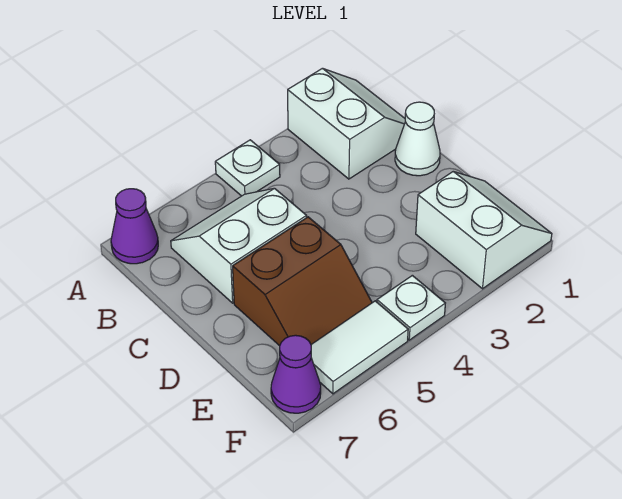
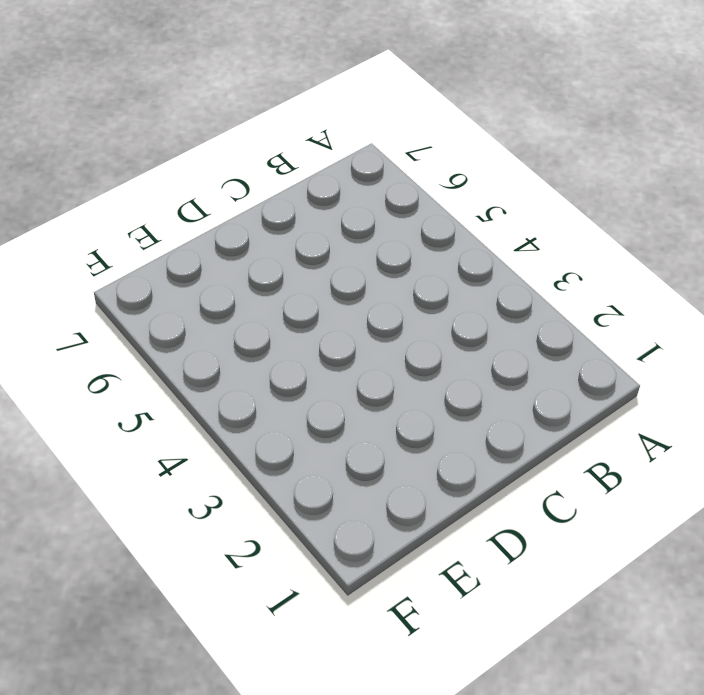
none -> white 2x2 slope [288,68,405,179]
none -> white 1x1 plate [215,140,280,196]

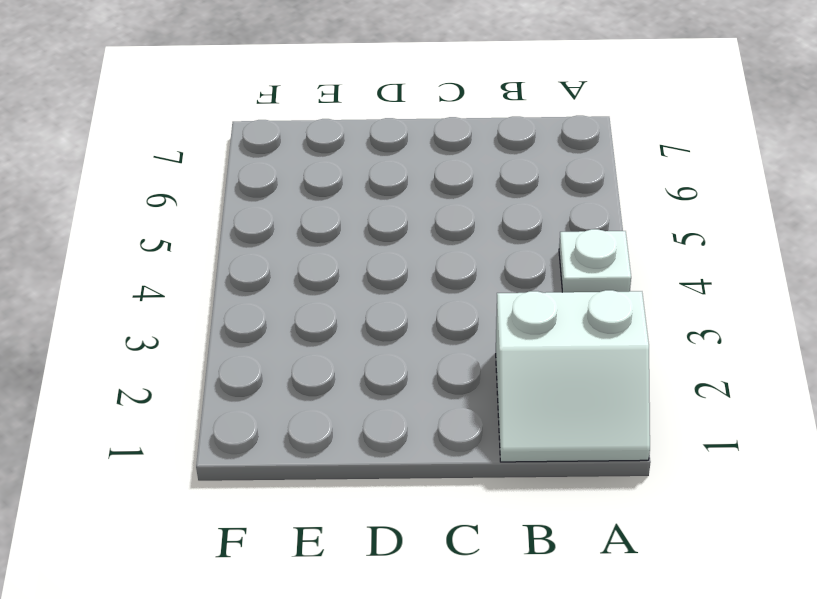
none -> purple 1x1 cone [111,189,158,264]
none -> white 2x2 slope [171,188,307,303]

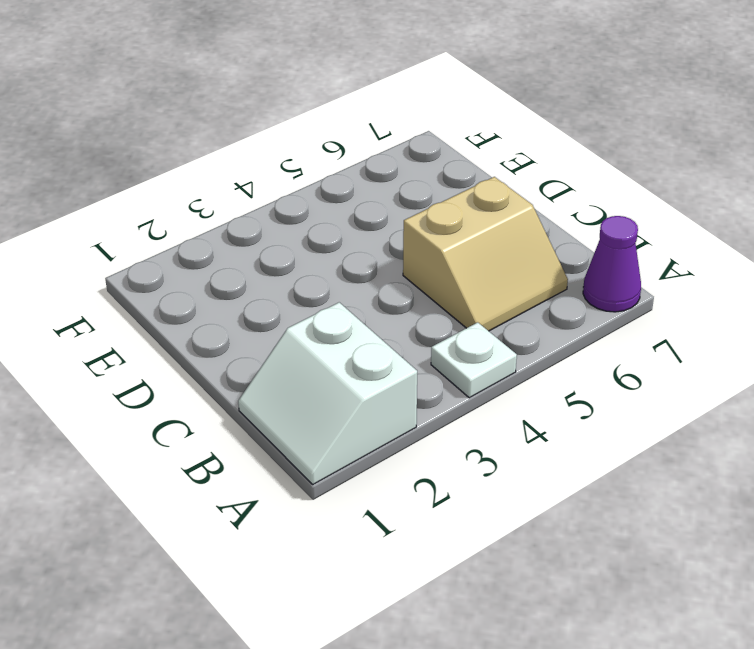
tan 2x2 slope [403,177,568,331] -> white 2x2 slope [171,188,307,303]
none -> white 1x1 cone [395,102,440,176]
none -> brown 2x2 slope [233,217,372,346]

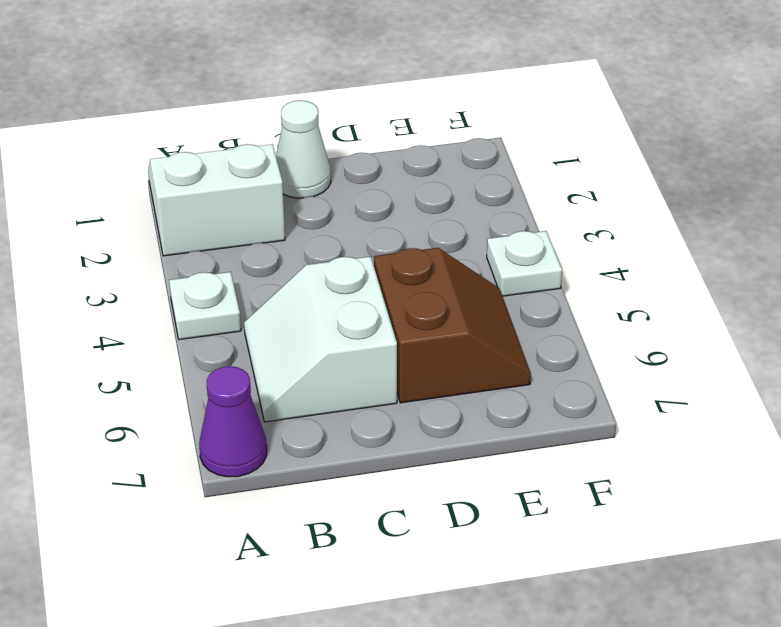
none -> white 2x2 slope [416,172,552,289]
none -> white 1x2 tile [311,301,408,394]

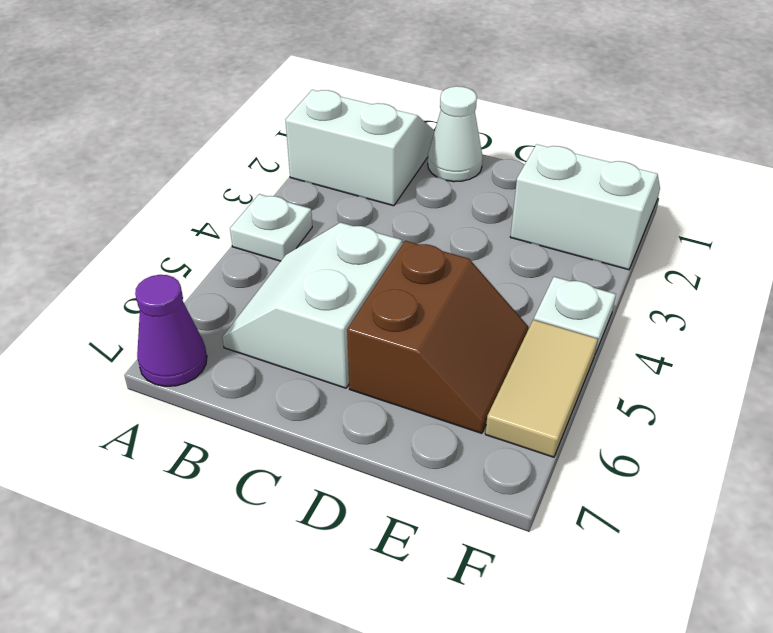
tan 1x2 tile [485,320,598,457] -> white 1x2 tile [311,301,408,394]
none -> purple 1x1 cone [271,335,321,413]

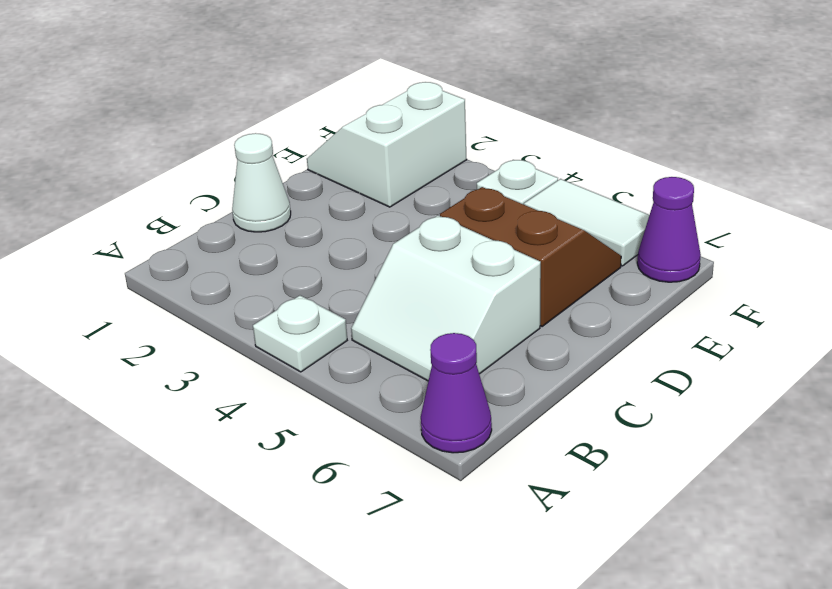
none -> white 2x2 slope [288,68,405,179]

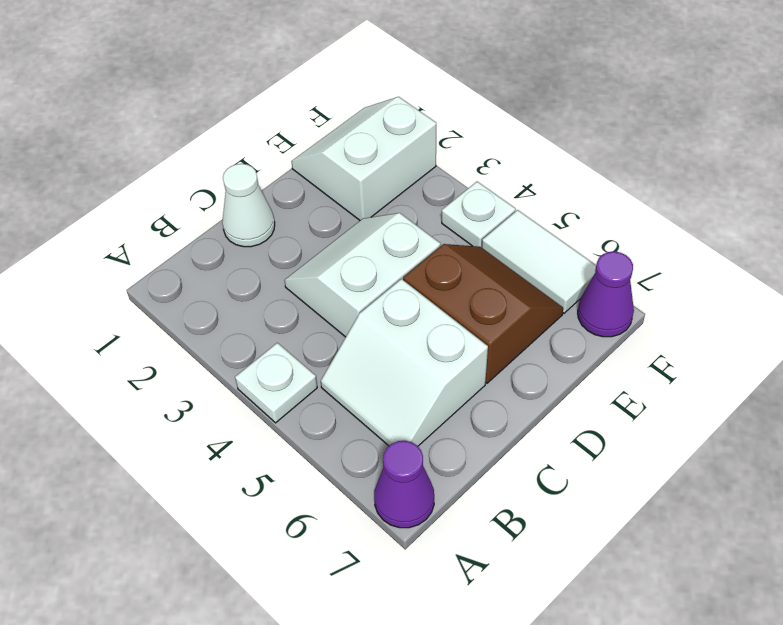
white 2x2 slope [284,213,440,337] -> white 2x2 slope moved to [288,68,405,179]

